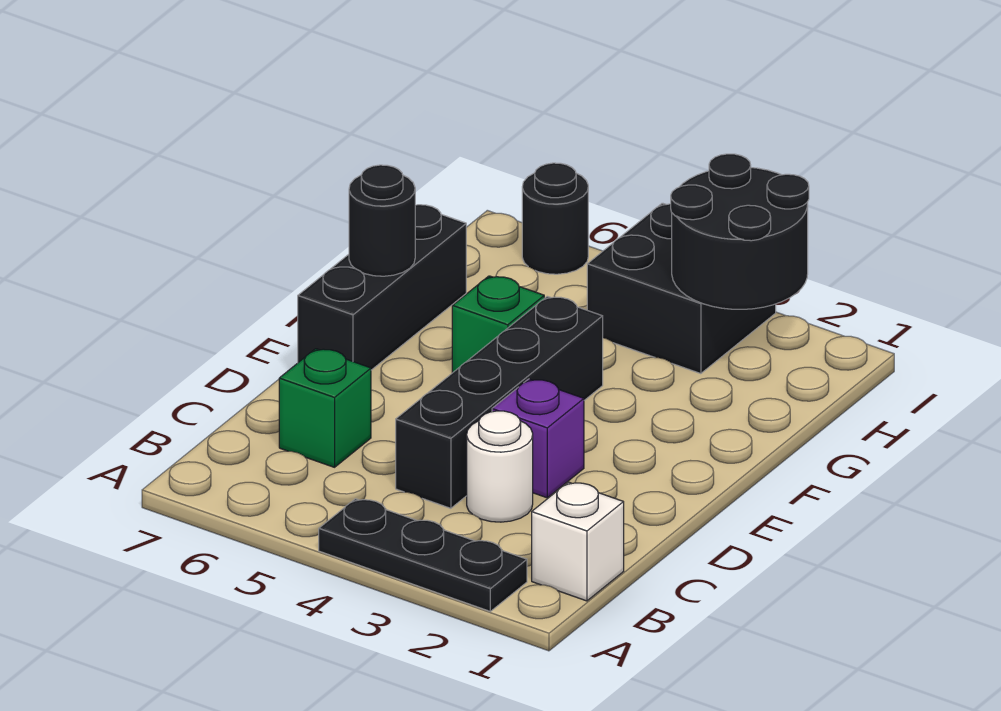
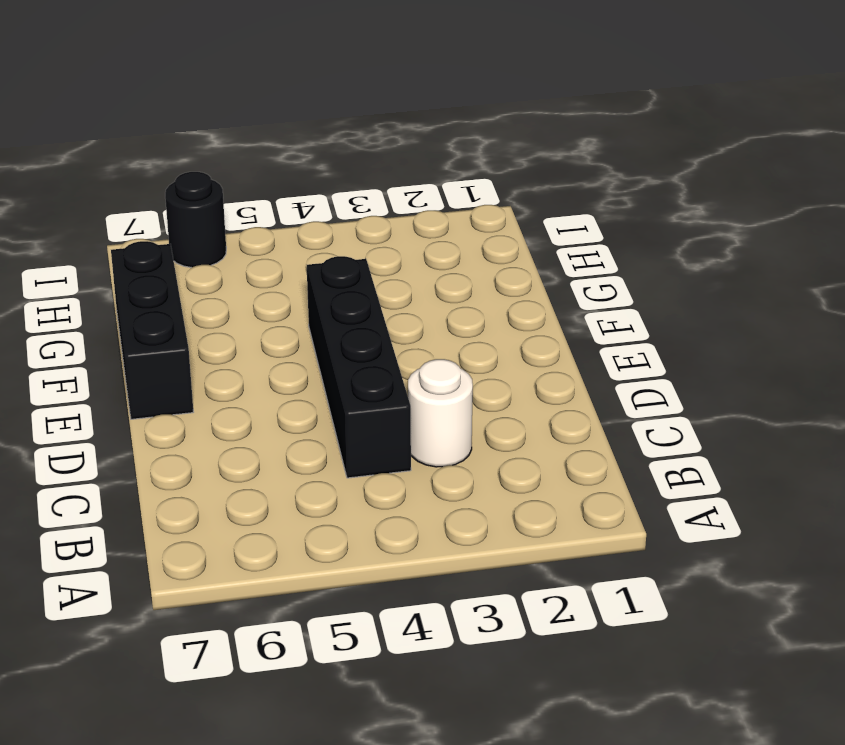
none -> black 1x3 plate [319,499,527,611]
none -> white 1x1 brick [532,482,624,601]
none -> green 1x1 brick [279,349,371,467]

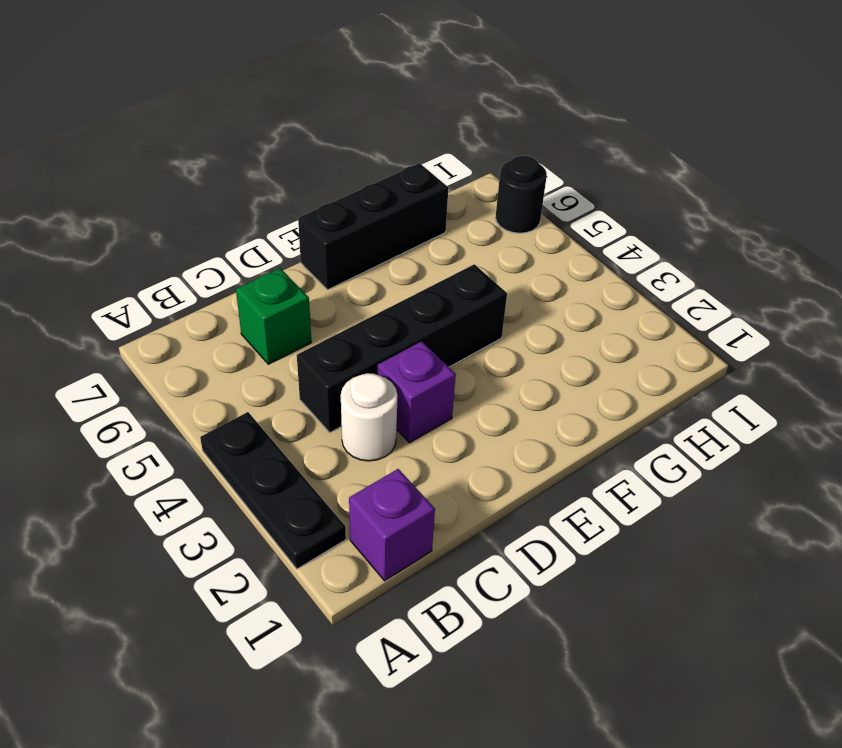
purple 1x1 brick [349,469,435,581] -> white 1x1 brick [532,482,624,601]
none -> green 1x1 brick [452,276,544,373]
none -> black 2x2 brick [587,203,776,374]
none -> black 1x1 round brick [349,165,415,276]

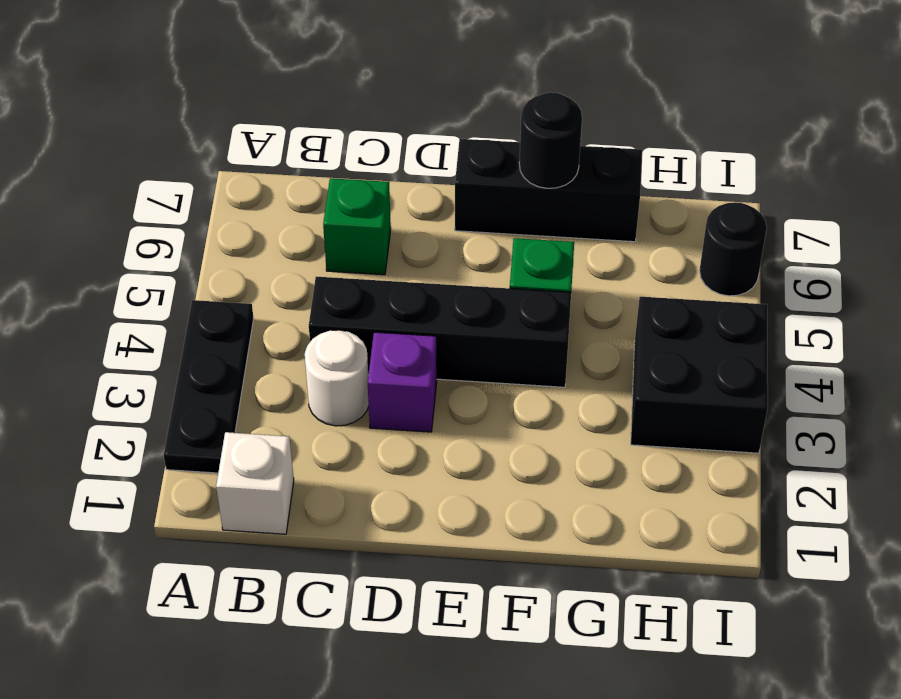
none -> black 2x2 round brick [671,154,809,309]

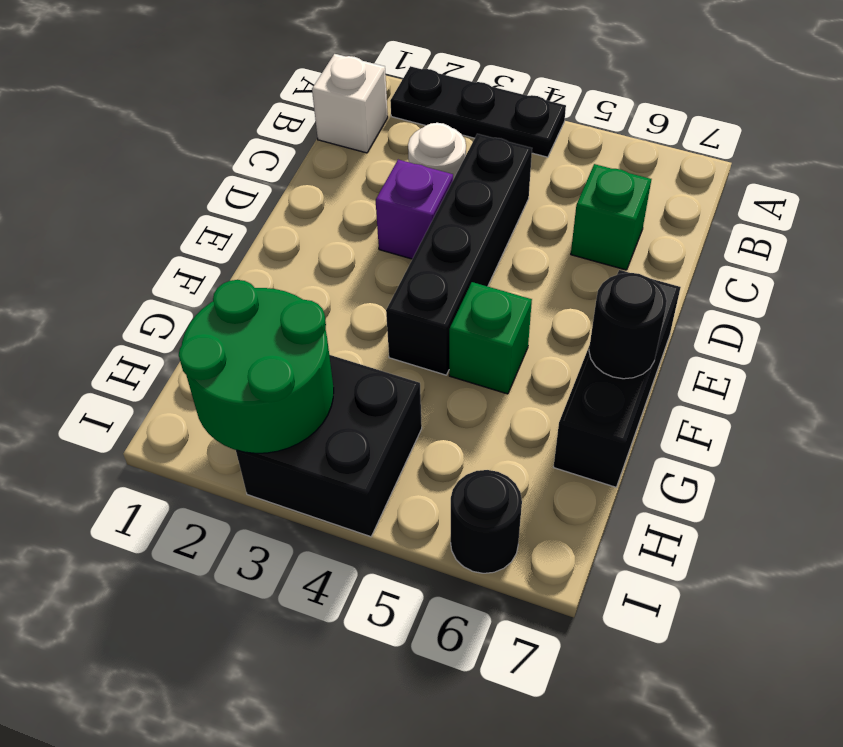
green 2x2 round brick [179,280,334,453] -> black 2x2 round brick [671,154,809,309]

